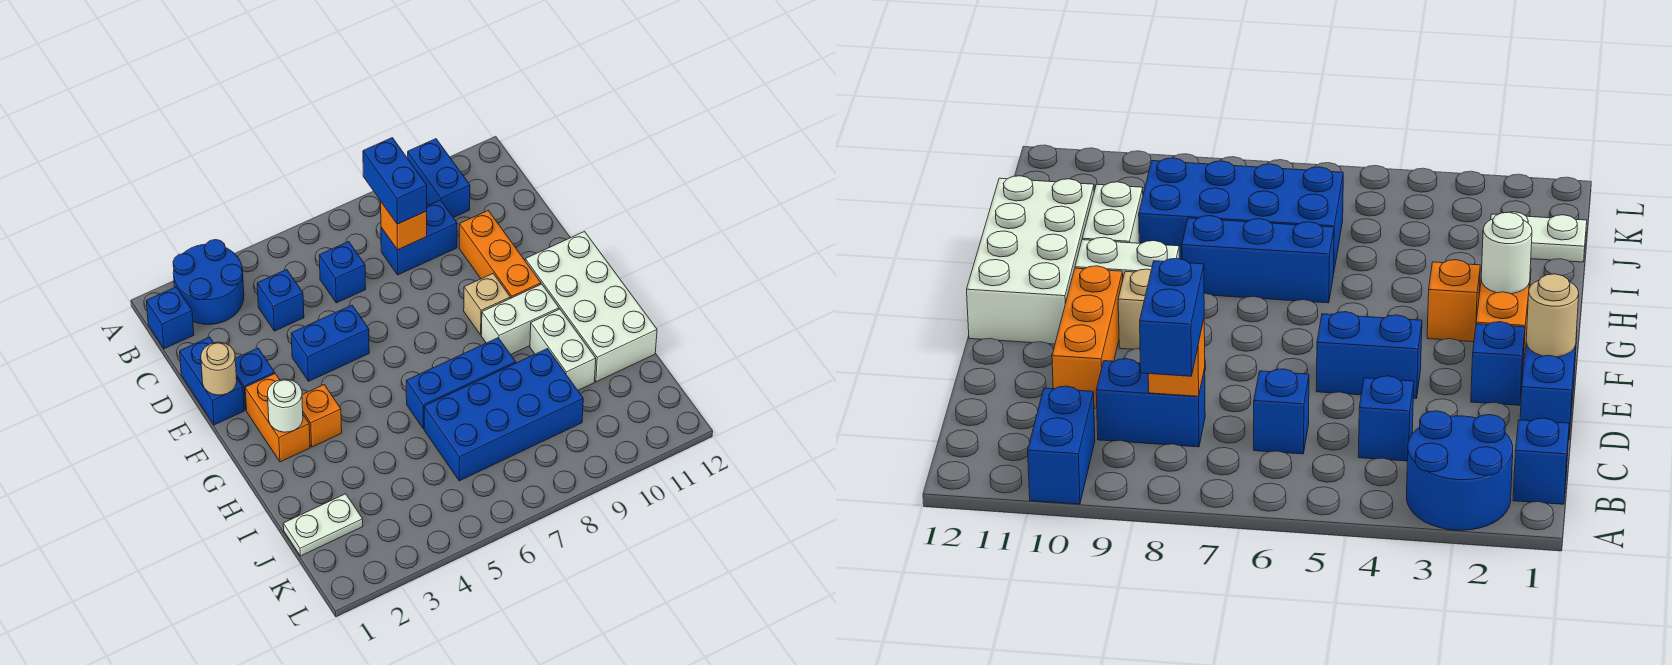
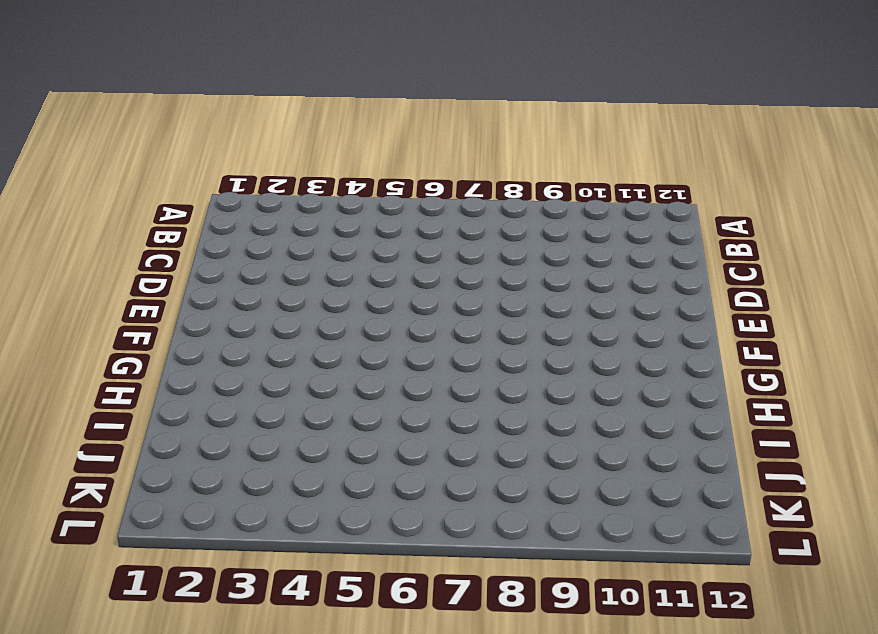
none -> blue 2x2 round brick [173,240,244,324]
none -> blue 1x2 brick [408,139,470,218]
none -> blue 1x1 brick [146,287,194,349]

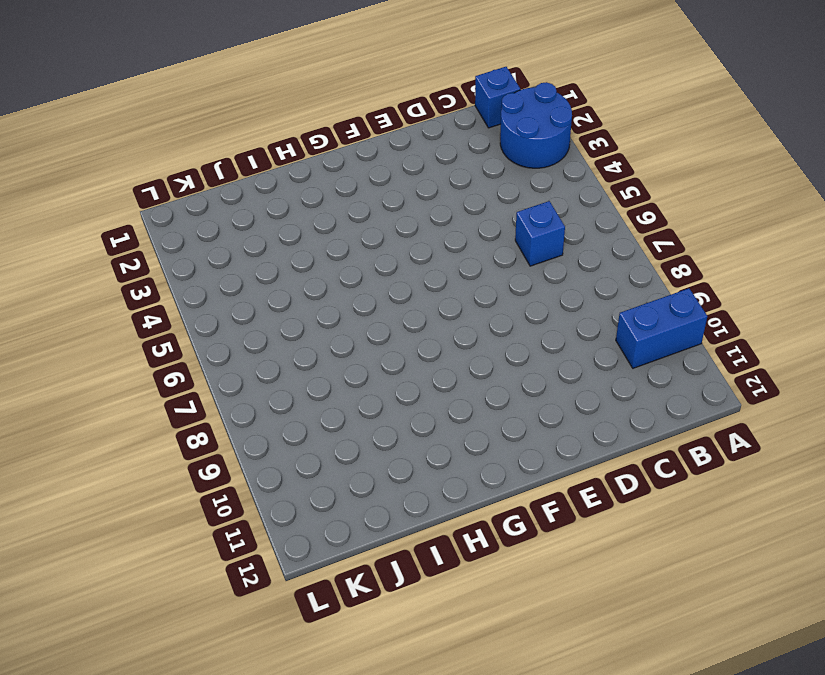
none -> blue 1x1 brick [257,270,304,331]
none -> blue 1x2 brick [381,200,457,275]
none -> blue 1x2 brick [180,337,244,425]

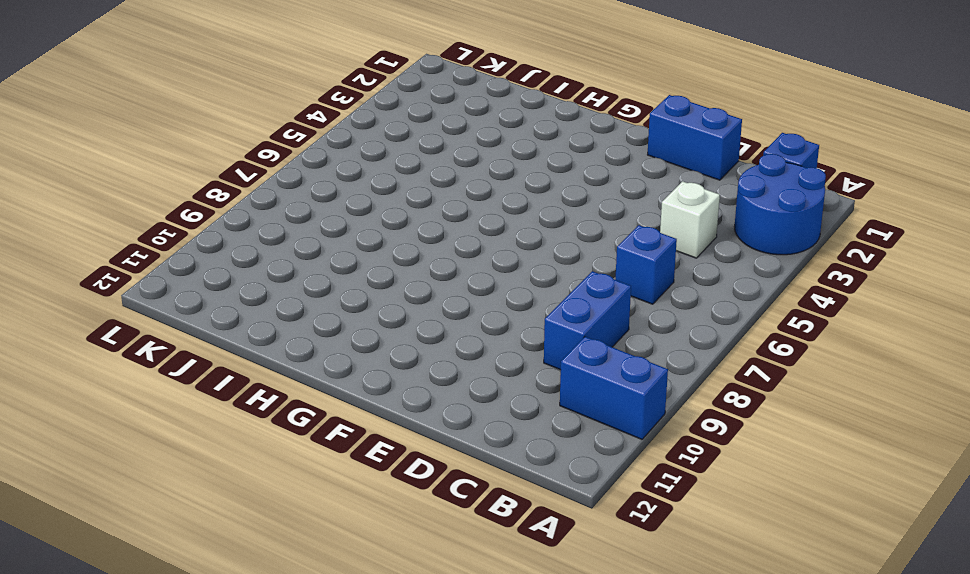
white 1x1 brick [660,181,720,258] -> blue 1x1 brick [257,270,304,331]
none -> orange 1x3 brick [459,211,541,298]
none -> blue 1x1 brick [235,348,275,410]
none -> blue 1x2 brick [291,305,369,381]

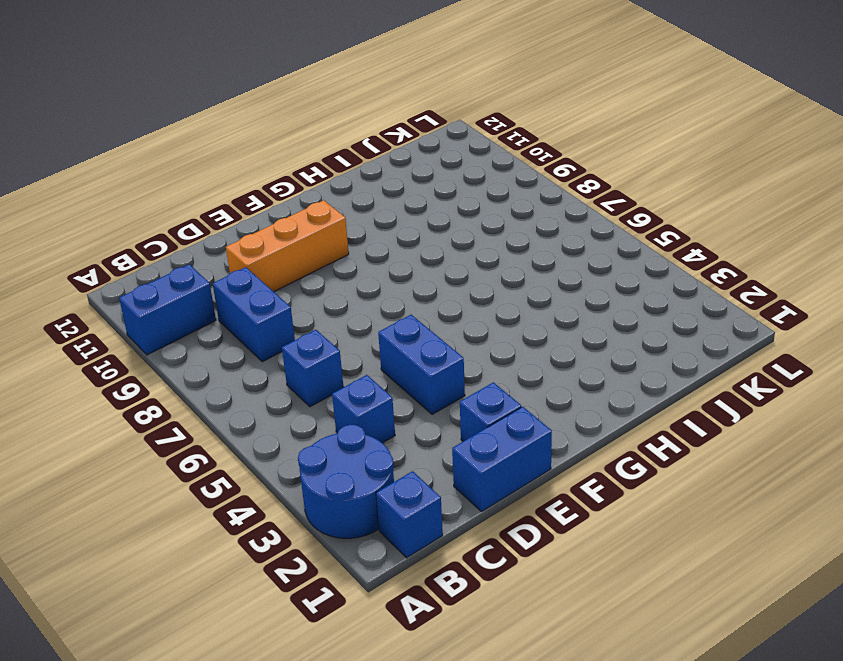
none -> orange 1x2 brick [245,374,310,462]
none -> tan 1x1 brick [464,274,510,335]
none -> white 2x4 brick [525,232,657,382]

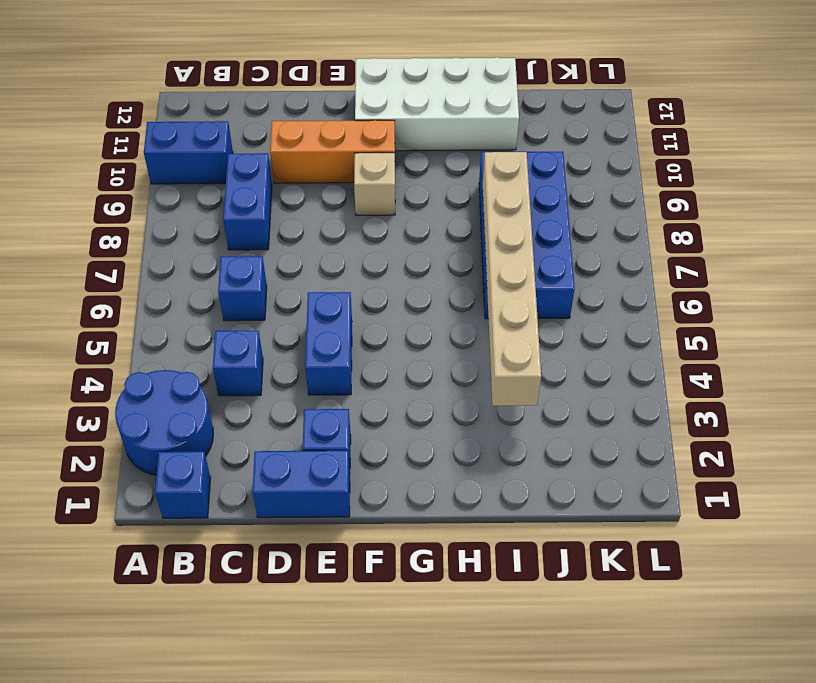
tan 1x6 brick [483,152,541,406] -> none
none -> orange 1x2 brick [245,374,310,462]
none -> orange 1x1 brick [302,385,342,447]
none -> white 1x2 brick [481,284,559,354]

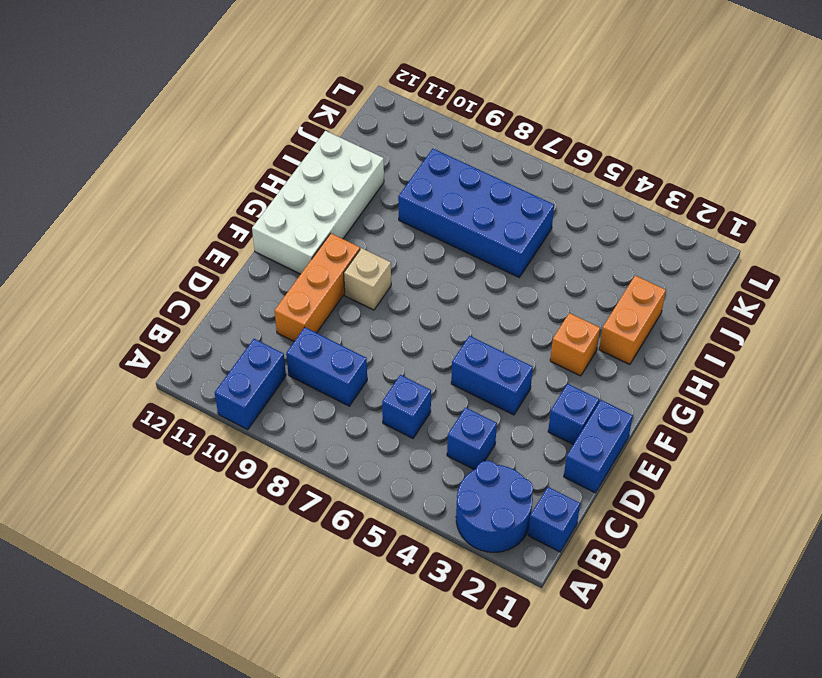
orange 1x2 brick [599,276,666,365] -> orange 1x2 brick moved to [245,374,310,462]
none -> white 1x2 brick [481,284,559,354]
none -> blue 1x3 brick [406,338,516,429]
none -> white 1x2 brick [530,309,596,390]

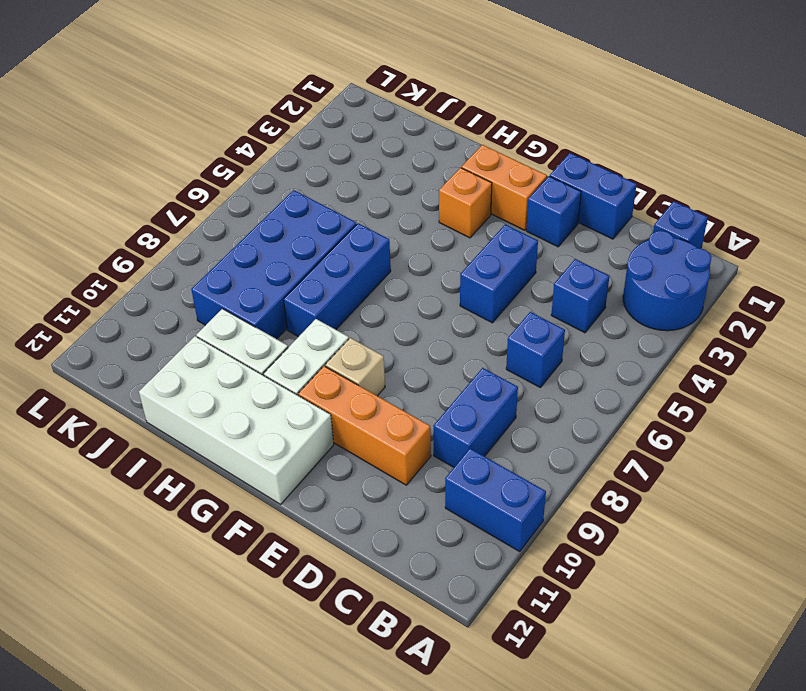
none -> white 1x2 plate [283,494,363,556]
none -> orange 1x1 brick [381,202,427,250]
none -> tan 1x1 round brick [201,342,237,395]

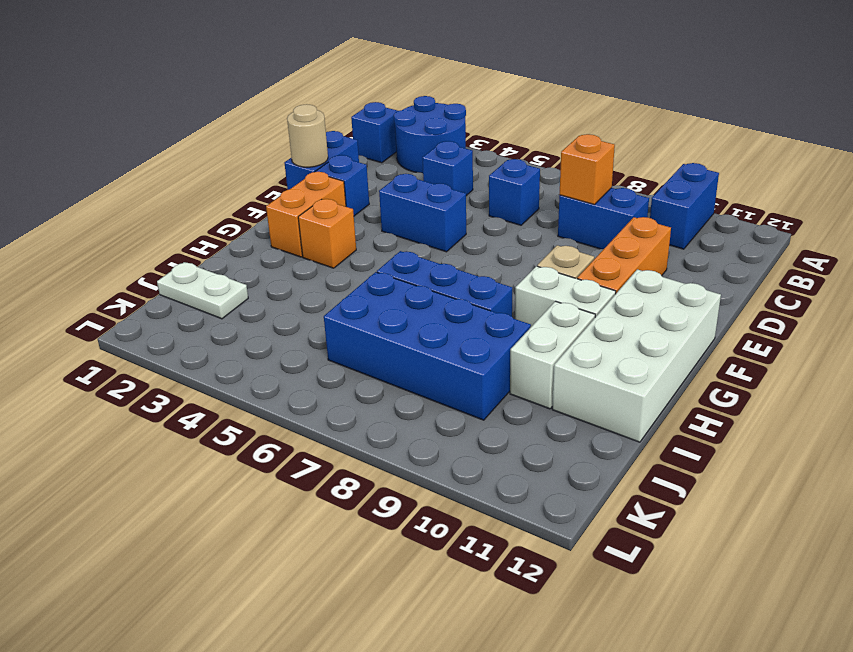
none -> white 1x1 round brick [268,379,303,432]
none -> blue 1x2 brick [363,138,427,224]

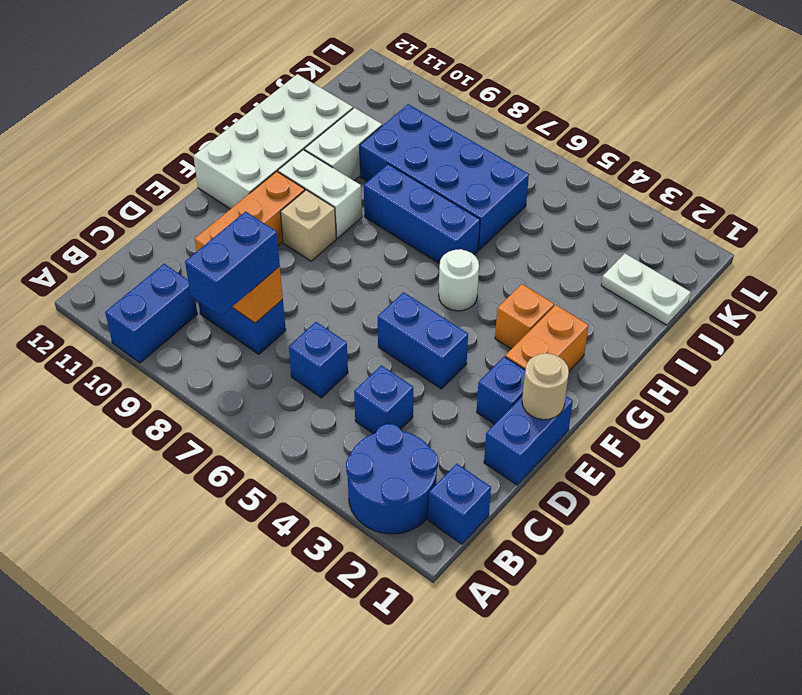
white 1x1 round brick [439,249,479,311] -> white 1x1 round brick moved to [268,379,303,432]

